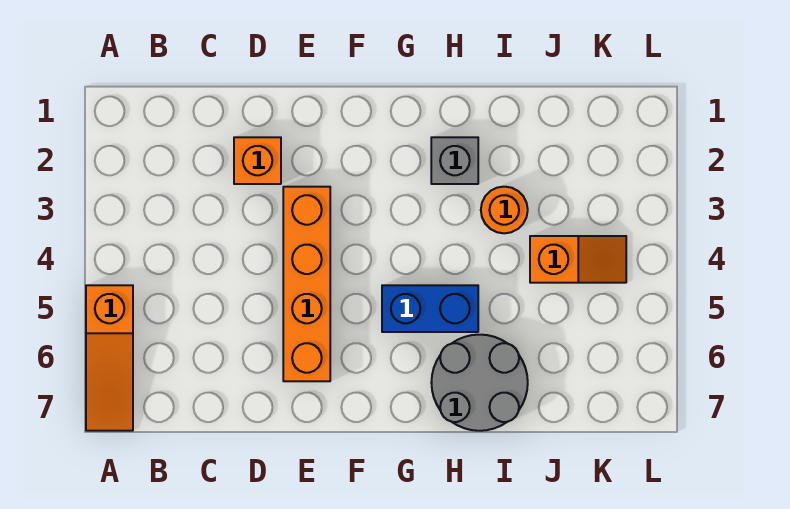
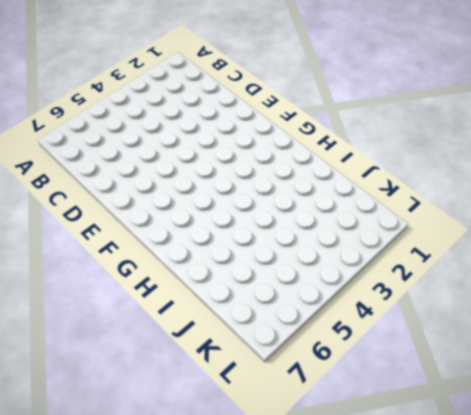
none -> orange 1x3 slope [86,285,133,431]
none -> orange 1x1 brick [234,137,281,184]

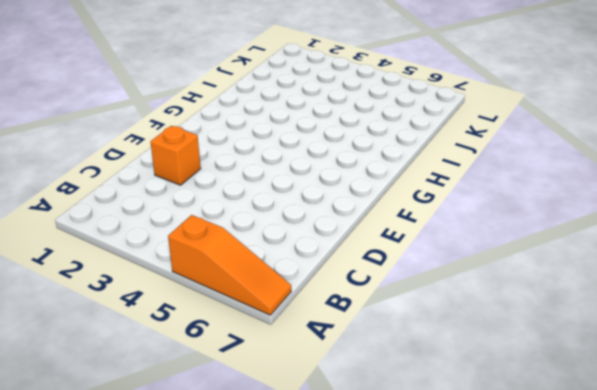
none -> orange 1x4 brick [283,187,330,381]
none -> blue 1x2 brick [382,285,478,332]

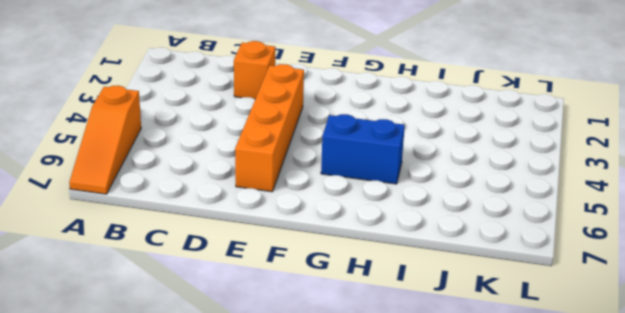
none -> grey 1x1 brick [431,137,478,184]
none -> grey 2x2 round brick [431,335,528,431]

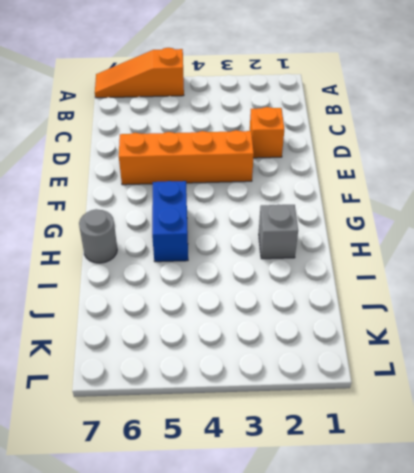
grey 1x1 round brick [79,209,117,263] -> grey 2x2 round brick [431,335,528,431]
none -> orange 1x1 round brick [481,187,528,233]
none -> orange 1x2 slope [530,236,626,283]

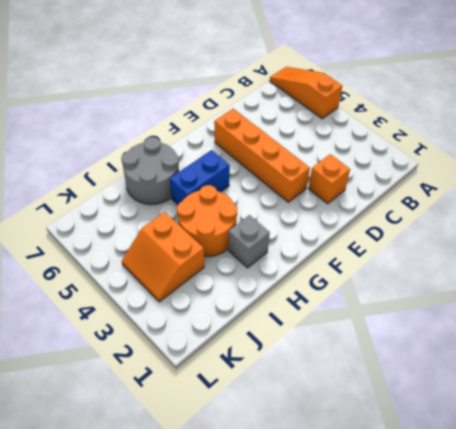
orange 2x2 round brick [177,185,237,256] -> orange 1x1 round brick [481,187,528,233]
orange 2x2 slope [122,212,204,302] -> orange 1x2 slope [530,236,626,283]

